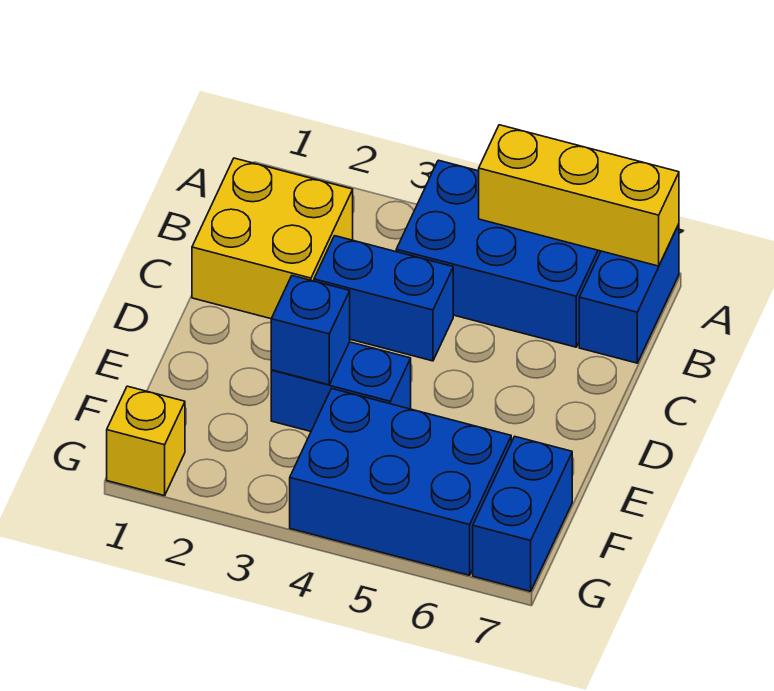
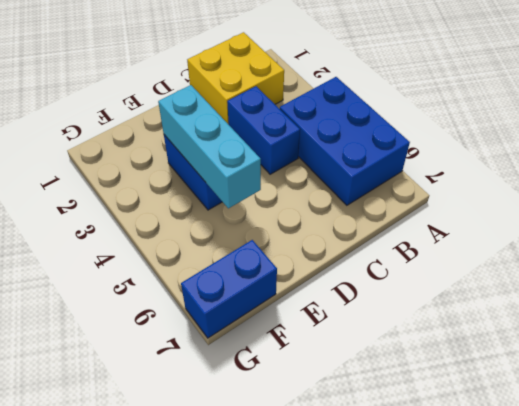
cyan 1x3 brick [158,85,261,208] -> blue 1x1 brick [271,276,350,385]
none -> blue 1x2 brick [579,224,679,363]
none -> blue 2x3 brick [290,389,511,575]

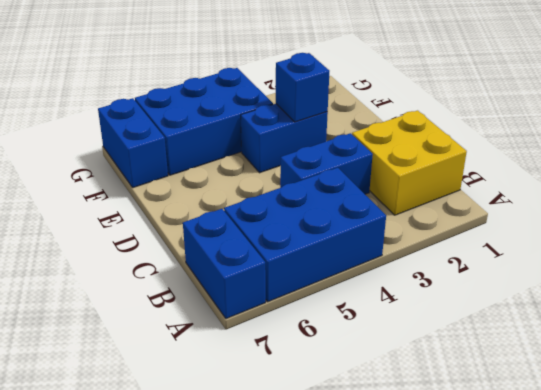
none -> yellow 1x1 brick [107,386,185,496]
none -> yellow 1x3 brick [479,125,679,266]

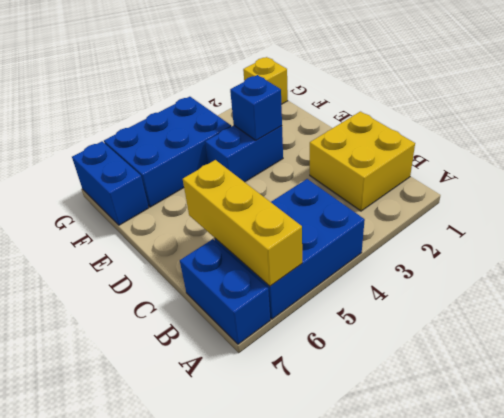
yellow 1x3 brick [183,160,302,286] -> yellow 1x3 brick turned to [479,125,679,266]
none -> blue 1x2 brick [314,236,453,361]

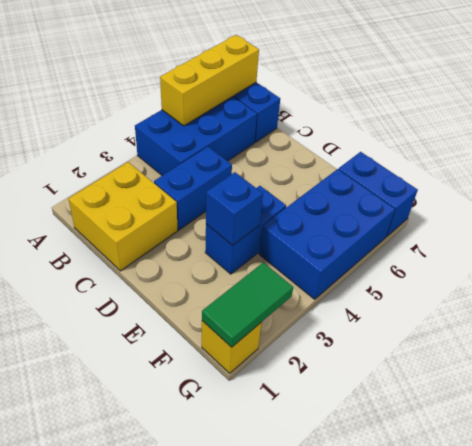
green 1x2 tile [202,263,293,347] -> none

